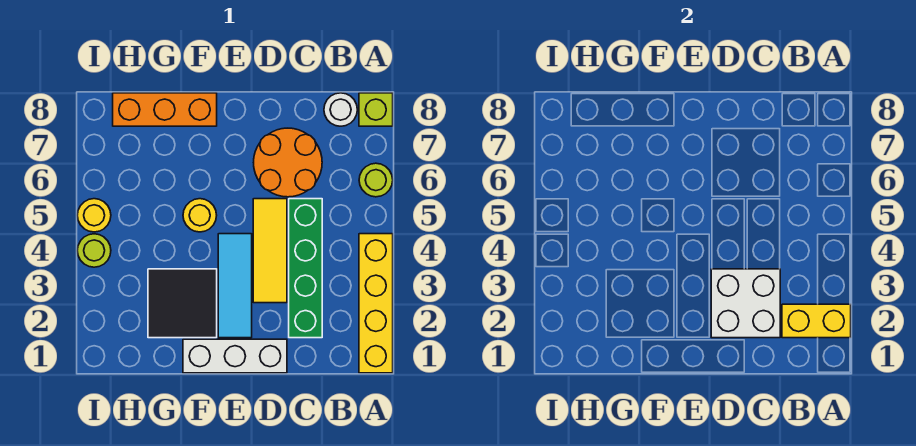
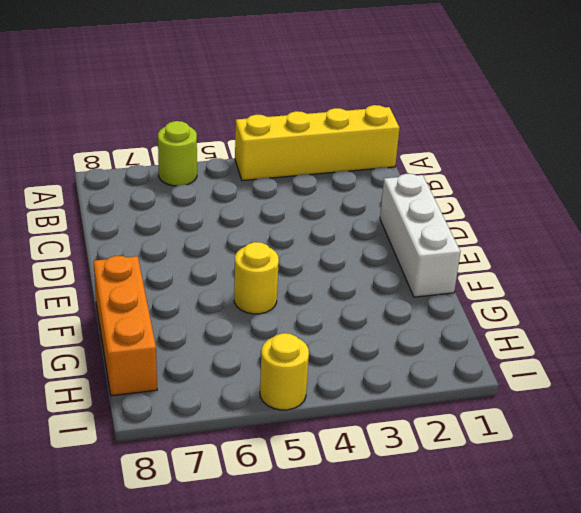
none -> lime 1x1 brick [359,93,393,126]
none -> white 1x1 round brick [324,93,357,126]
none -> green 1x4 brick [289,199,322,338]

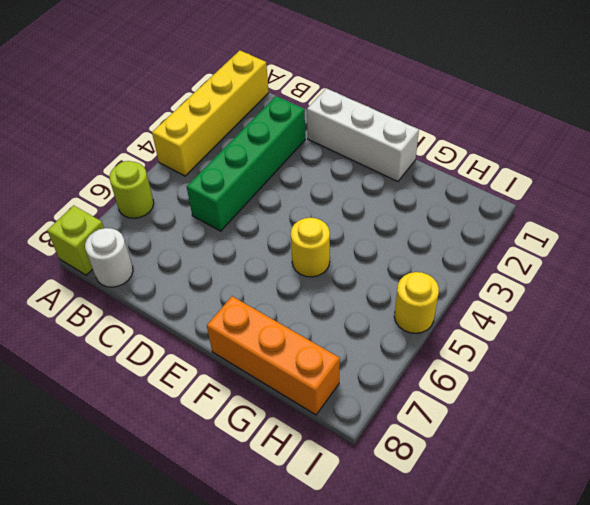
none -> orange 2x2 round brick [254,128,322,197]
none -> yellow 1x3 tile [253,199,287,303]
none -> cyan 1x3 tile [218,234,252,338]

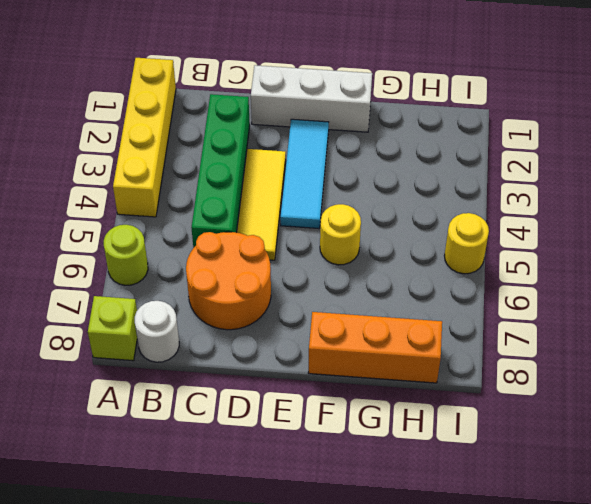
none -> black 2x2 tile [148,269,217,338]
none -> lime 1x1 round brick [77,234,111,267]
none -> yellow 1x2 brick [782,304,851,338]

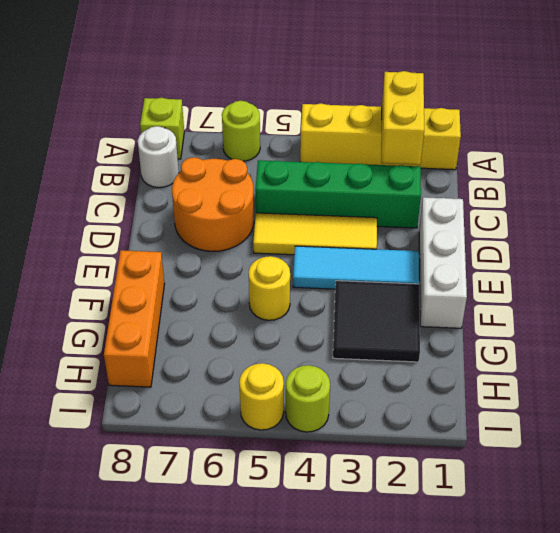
none -> white 2x2 brick [711,269,780,338]

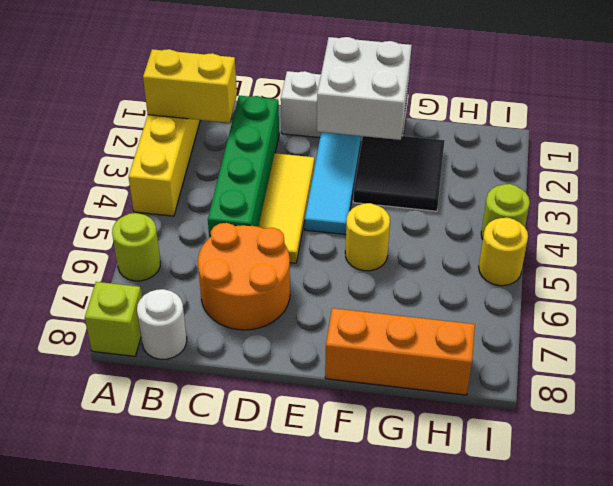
white 2x2 brick [317,37,412,140] -> white 2x2 brick moved to [711,269,780,338]

